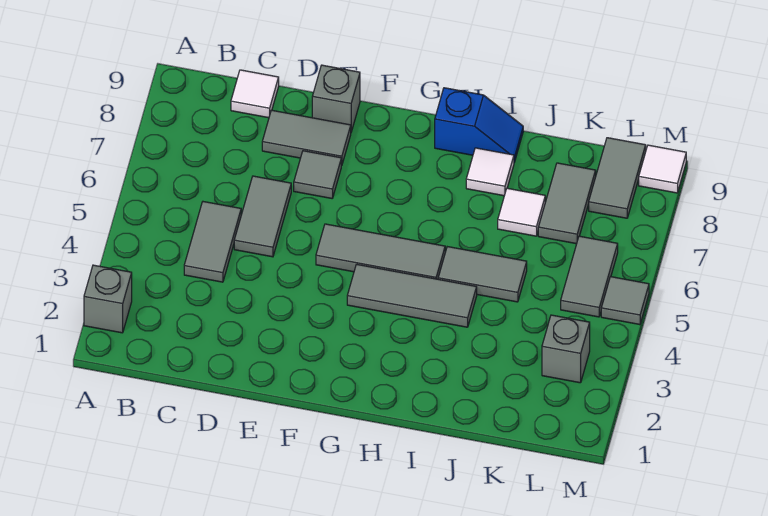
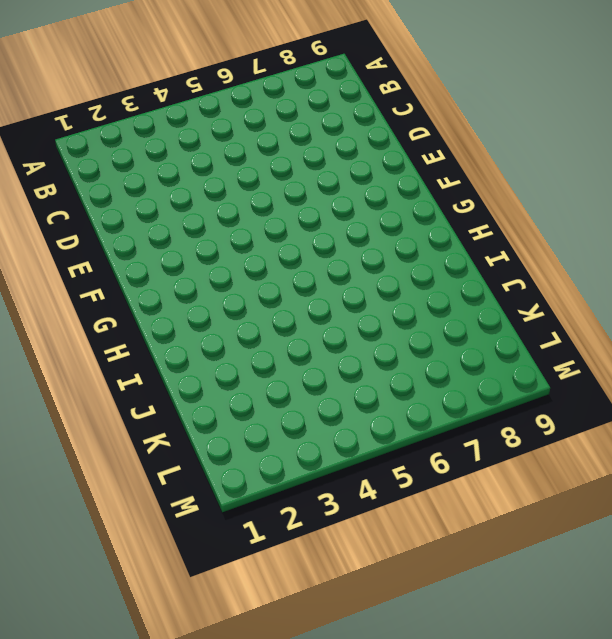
none -> grey 1x1 brick [84,265,132,333]
none -> grey 1x2 tile [184,202,241,282]
none -> white 1x1 tile [231,70,279,118]

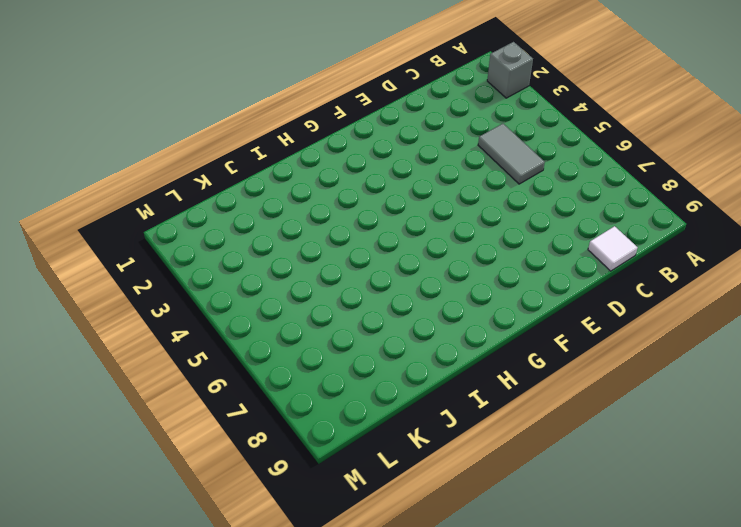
none -> grey 1x2 tile [234,176,291,257]
none -> grey 1x2 tile [262,110,351,166]
none -> grey 1x1 tile [294,151,341,198]

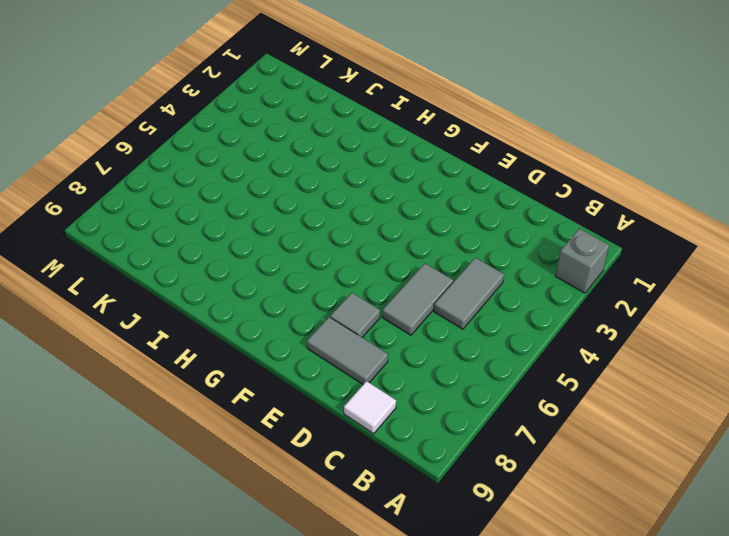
none -> grey 1x1 brick [312,65,360,132]
none -> grey 1x3 tile [316,224,445,279]
none -> grey 1x3 tile [347,264,477,327]

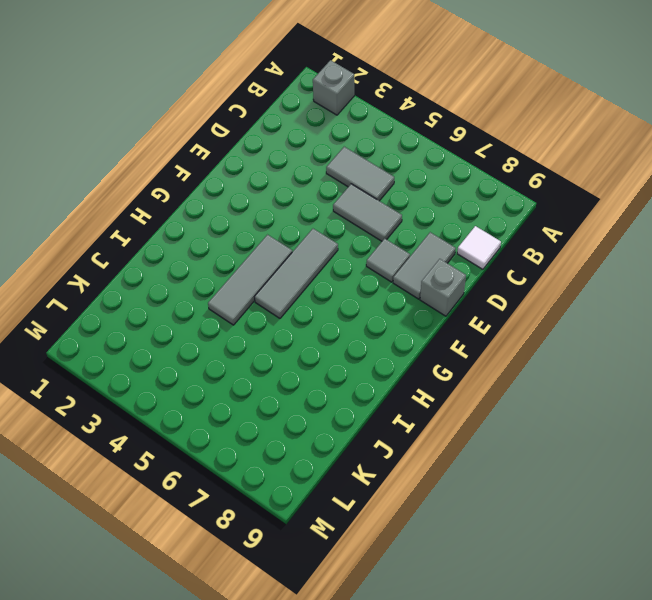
none -> blue 1x2 slope [435,88,523,162]
none -> grey 1x2 tile [438,247,527,302]
none -> white 1x1 tile [466,148,514,196]

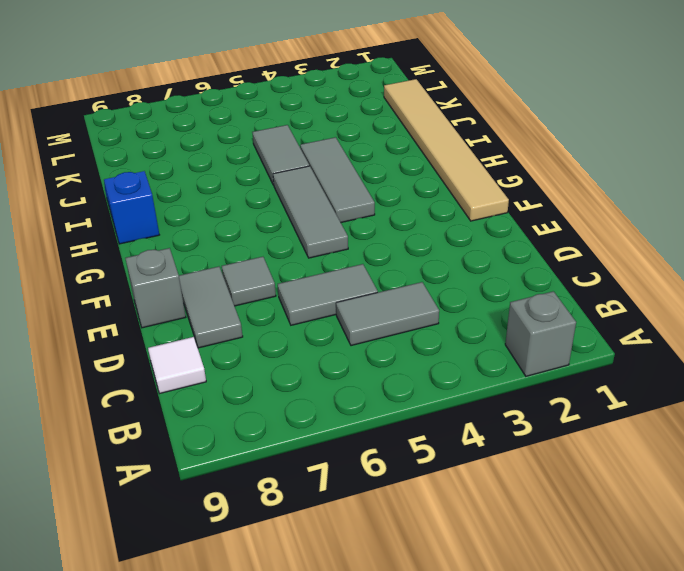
tan 1x6 tile [384,79,509,221] -> none
none -> white 1x1 tile [466,148,514,196]
none -> white 1x1 tile [498,188,545,236]
none -> grey 1x2 tile [538,163,596,244]

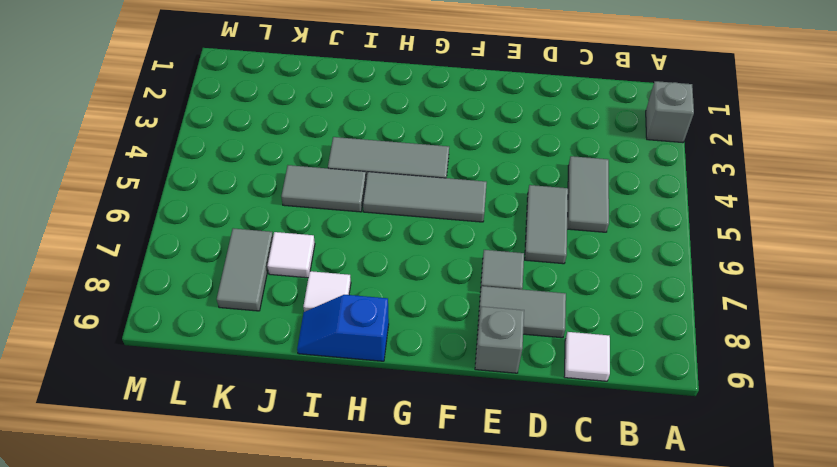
none -> grey 1x1 brick [542,315,590,383]
none -> grey 1x2 tile [561,236,618,317]
none -> grey 1x2 tile [589,138,646,218]

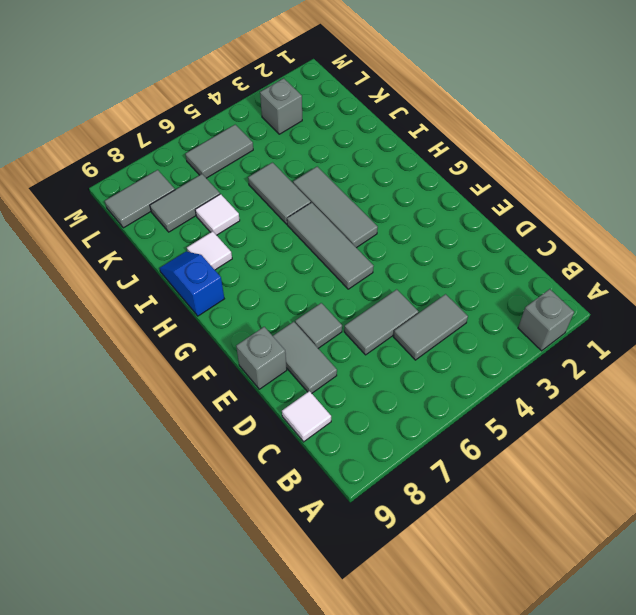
none -> grey 1x1 tile [601,277,649,325]
none -> white 1x1 tile [639,145,686,193]

